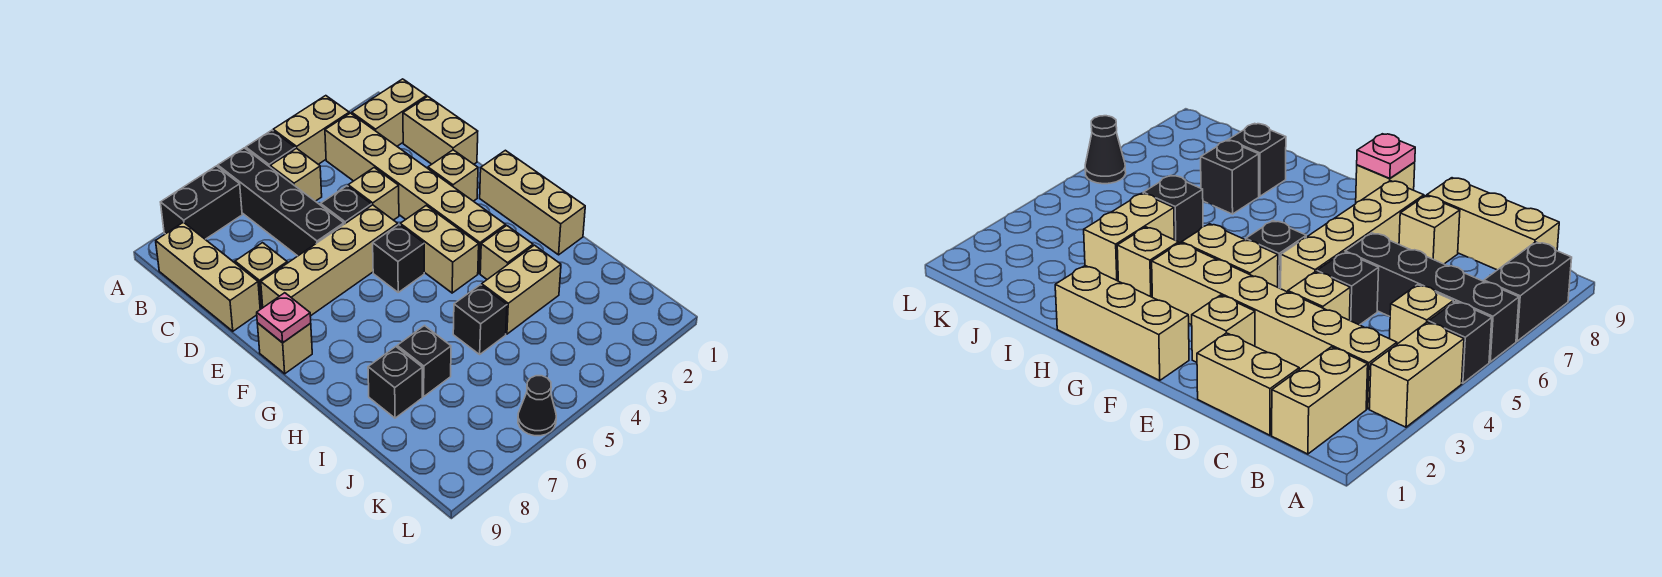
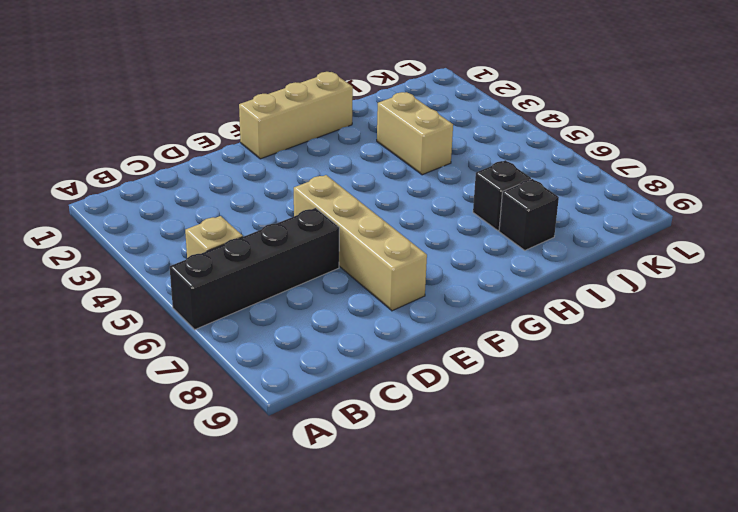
none -> tan 1x2 brick [273,96,349,164]
none -> black 1x1 brick [246,130,295,167]
none -> black 1x2 brick [161,166,242,239]

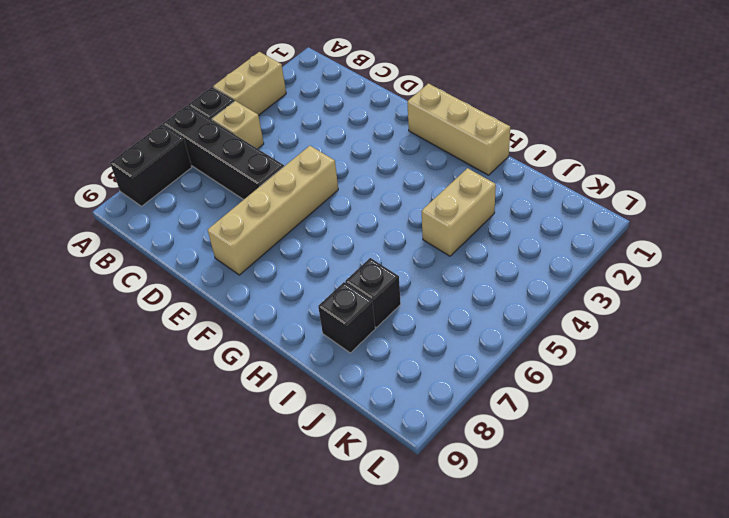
none -> tan 1x2 brick [352,79,427,146]
none -> tan 1x6 brick [325,113,505,273]
none -> tan 1x3 brick [156,222,260,331]

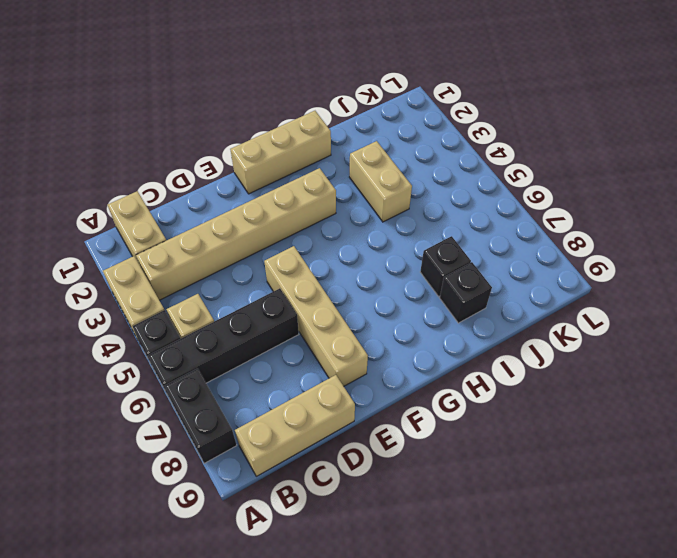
none -> tan 1x2 brick [403,96,478,164]
none -> tan 1x1 brick [348,168,399,220]
none -> black 1x1 brick [321,186,372,224]

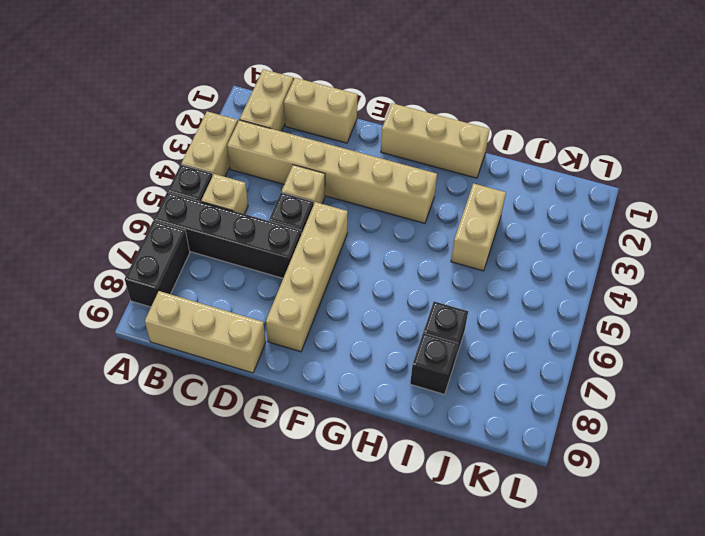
none -> tan 1x1 brick [235,243,287,309]
none -> tan 1x1 brick [428,150,478,201]
none -> tan 1x2 brick [400,206,479,293]

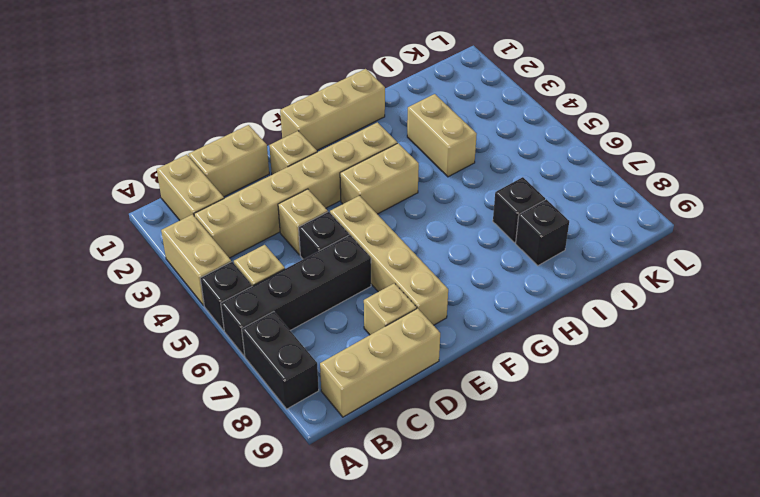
none -> black 1x1 brick [373,225,424,292]
none -> tan 1x1 brick [257,323,312,374]
none -> tan 1x1 brick [480,226,533,279]

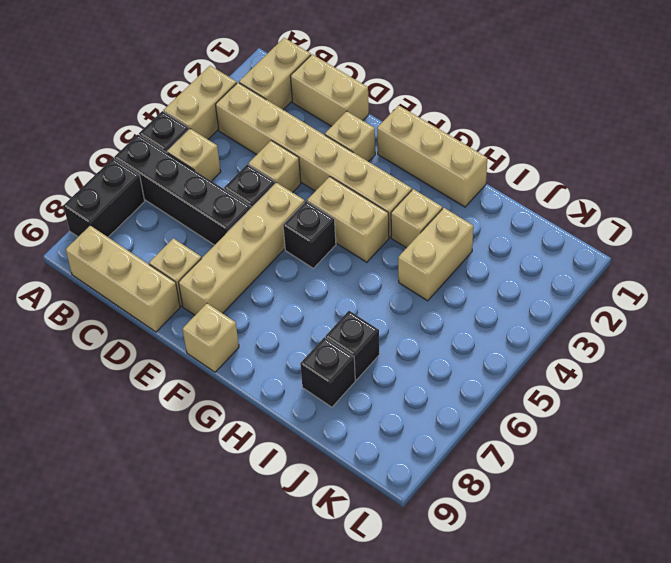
none -> black 1x1 brick [453,285,507,354]
none -> black 1x1 cone [518,376,556,436]
none -> pink 1x1 plate [257,293,311,343]

